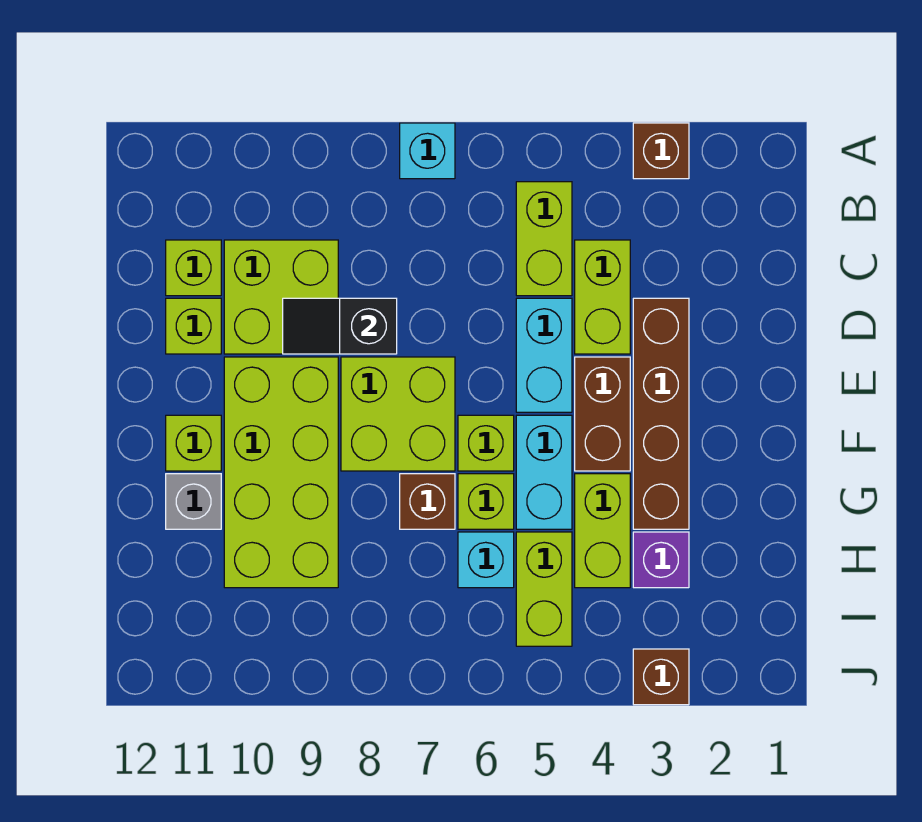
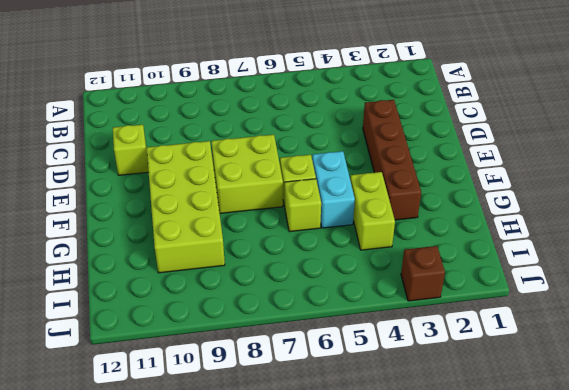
none -> brown 1x1 brick [633,123,689,179]
none -> cyan 1x1 brick [400,123,455,179]
none -> lime 1x2 brick [516,182,572,296]

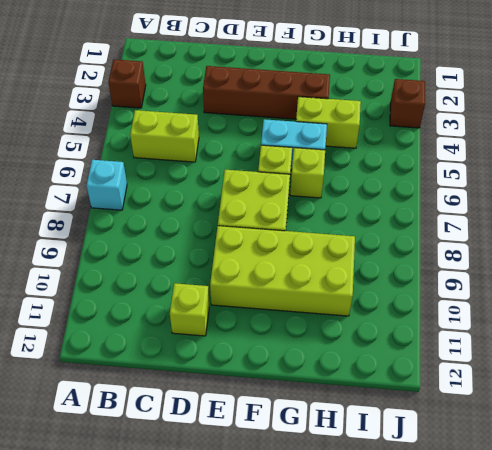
none -> lime 1x2 brick [575,240,630,354]
none -> lime 2x2 brick [224,240,338,354]
none -> lime 1x1 brick [166,240,221,296]

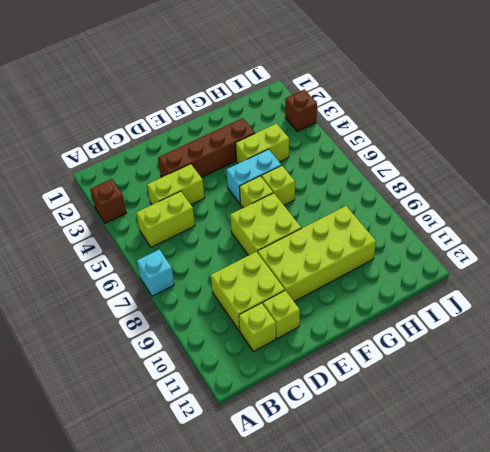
none -> cyan 1x2 brick [516,298,572,412]
none -> brown 1x2 brick [575,357,630,471]
none -> lime 1x1 brick [166,415,221,471]

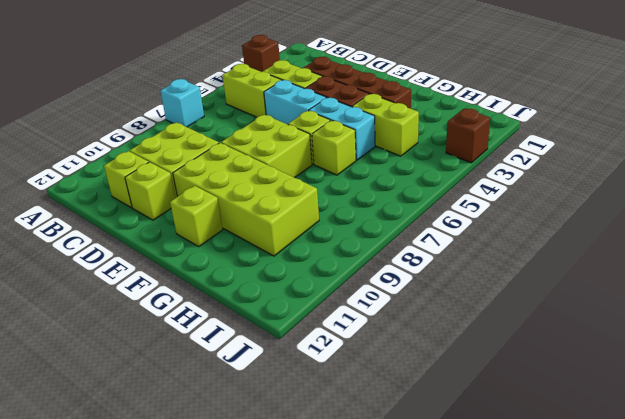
none -> brown 1x1 brick [400,474,455,529]
none -> grey 1x1 brick [166,474,221,529]
none -> purple 1x1 brick [633,532,689,588]

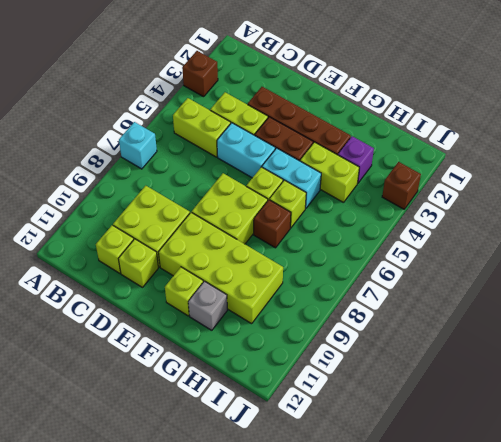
none -> lime 1x2 brick [516,532,572,646]
none -> cyan 1x1 brick [458,532,514,588]
none -> black 1x2 slope [283,298,397,354]

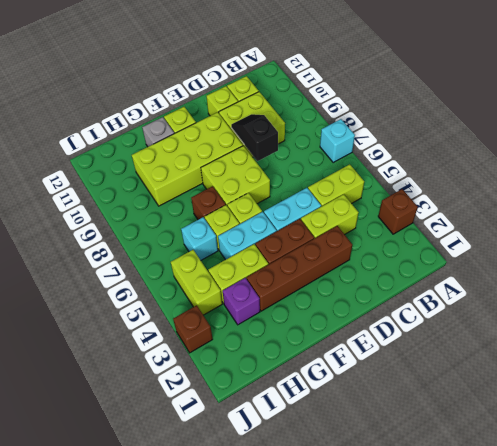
lime 1x2 brick [171,250,222,315] -> lime 1x2 brick turned to [516,532,572,646]

